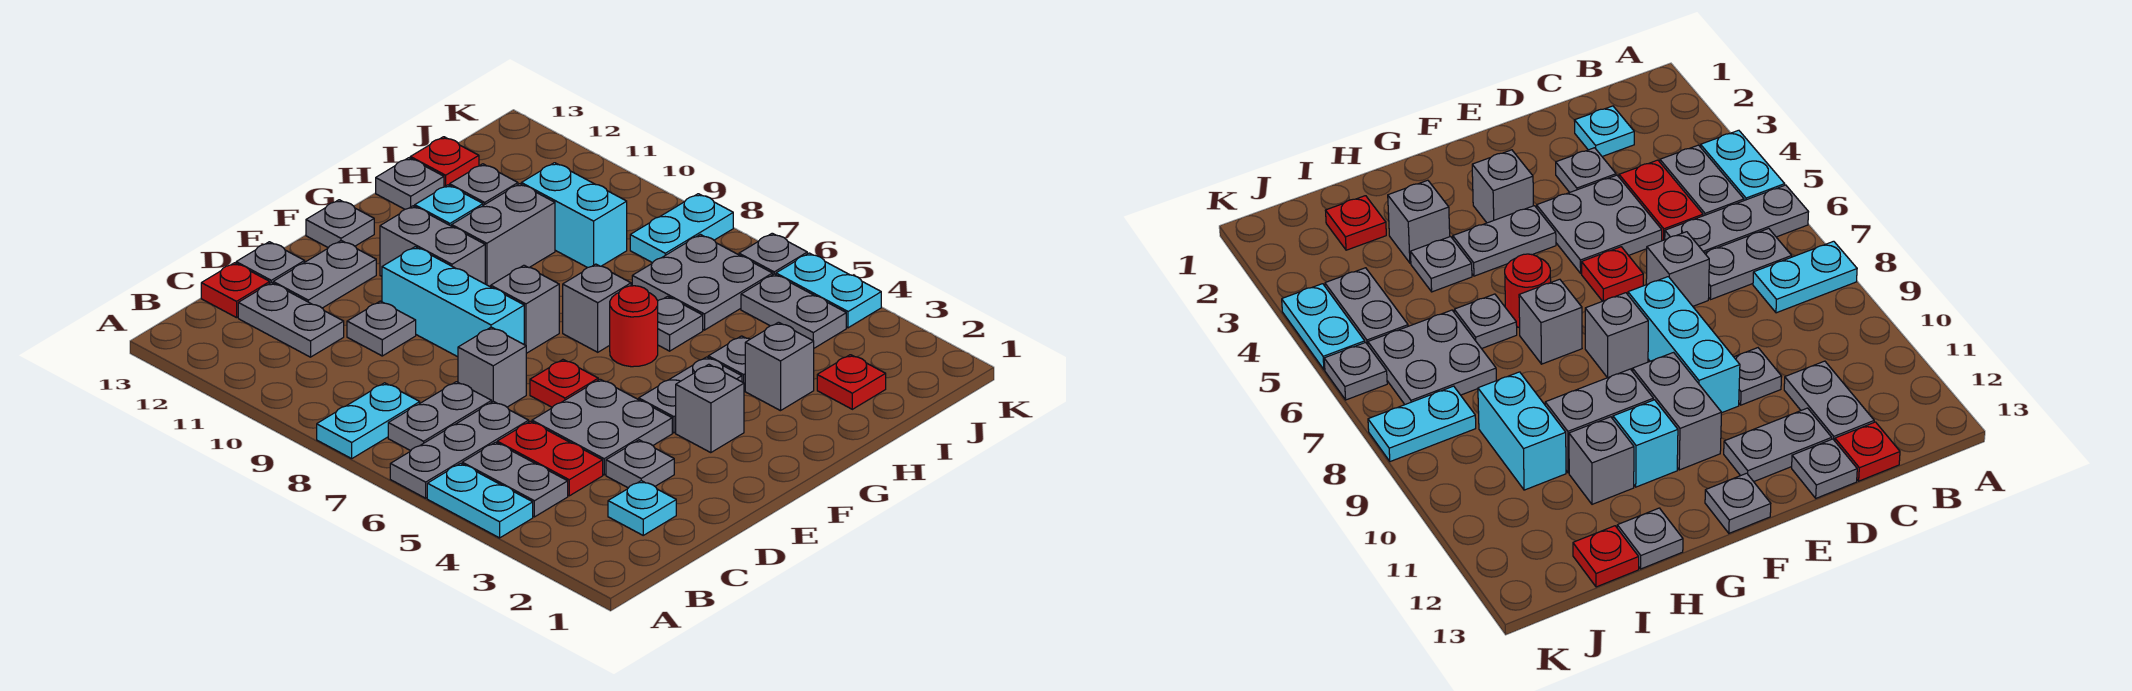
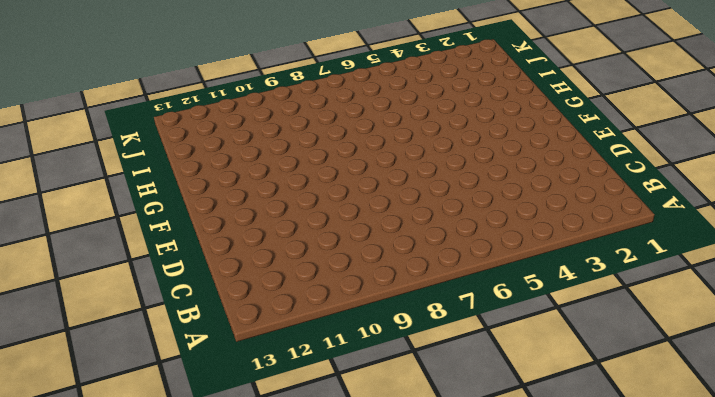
none -> cyan 1x2 plate [427,463,533,538]
none -> grey 1x3 plate [390,401,529,498]
none -> cyan 1x2 plate [317,383,420,459]
none -> grey 1x2 plate [462,442,568,517]

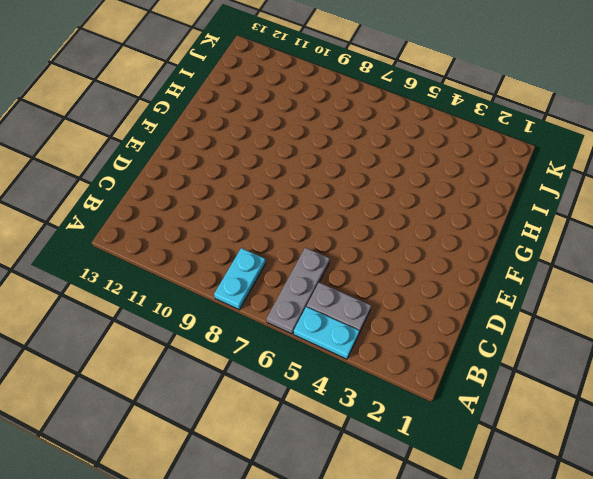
none -> grey 1x2 plate [388,382,492,451]
none -> cyan 1x1 plate [608,481,676,535]
none -> red 1x2 plate [497,421,603,496]
none -> grey 1x2 plate [238,282,344,357]

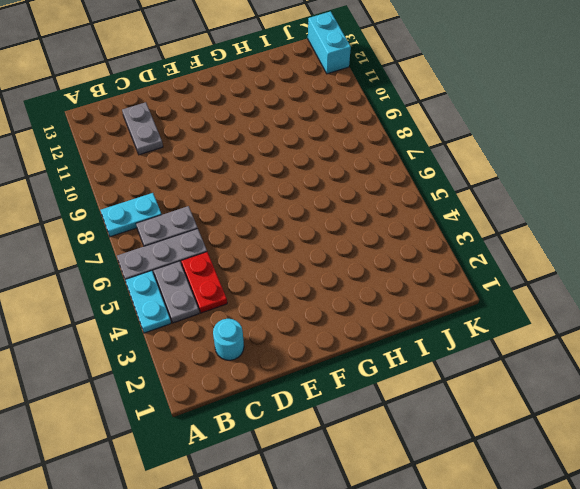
cyan 1x1 round brick [213,319,244,360] -> cyan 1x1 plate [608,481,676,535]
cyan 1x2 brick [308,11,351,74] -> cyan 1x2 brick moved to [521,163,627,268]
none -> red 1x1 plate [201,263,270,318]
none -> grey 1x1 plate [606,440,674,488]
none -> grey 2x2 plate [532,379,672,475]
none -> grey 1x1 brick [458,327,526,407]

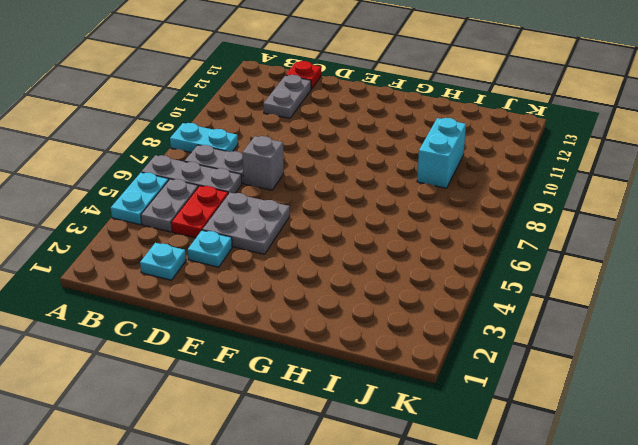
cyan 1x1 plate [188,230,232,267] -> grey 1x1 plate [606,440,674,488]
none -> grey 1x1 plate [347,301,416,356]
none -> grey 1x2 plate [273,241,376,308]
none -> grey 1x1 plate [236,242,305,283]
none -> red 1x1 plate [530,360,598,407]

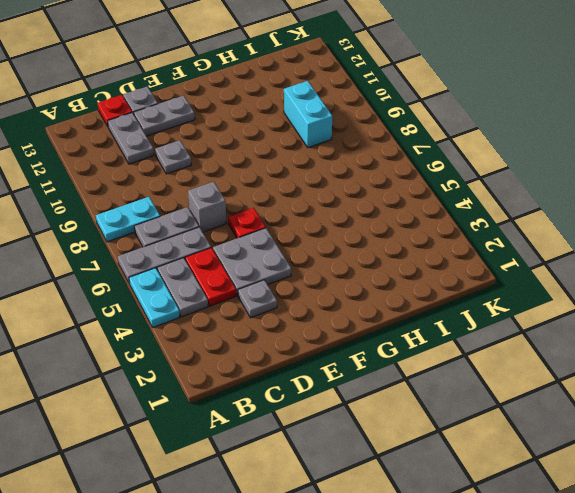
none -> cyan 1x1 plate [608,481,676,535]
none -> cyan 1x3 brick [382,247,524,357]
none -> grey 1x1 brick [676,364,744,453]
none -> grey 1x2 plate [639,357,742,433]

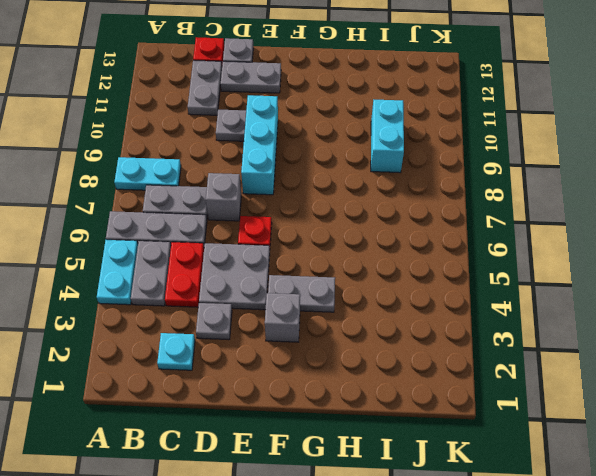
none -> grey 1x1 brick [491,265,559,353]
none -> grey 1x2 brick [380,206,485,284]
none -> grey 1x1 plate [306,200,374,248]
none -> red 1x1 round brick [610,286,658,367]

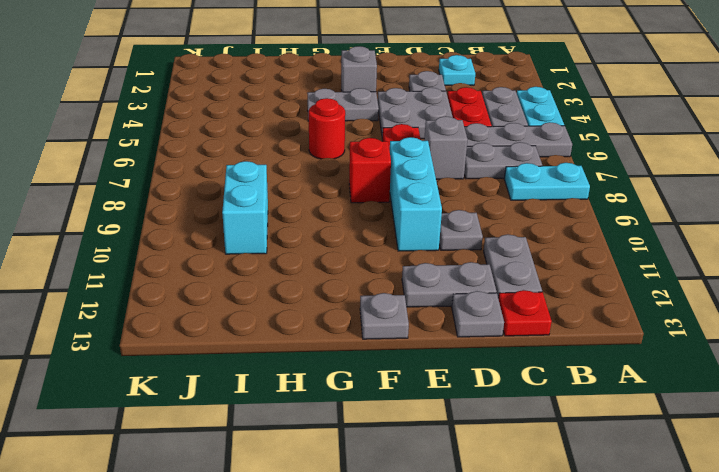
red 1x1 brick [349,138,391,203] -> grey 1x1 brick [491,265,559,353]
none -> grey 1x2 brick [380,206,485,284]
none -> grey 1x1 brick [563,264,631,352]
none -> grey 1x2 brick [452,184,555,287]
none -> cyan 1x1 brick [415,185,483,226]

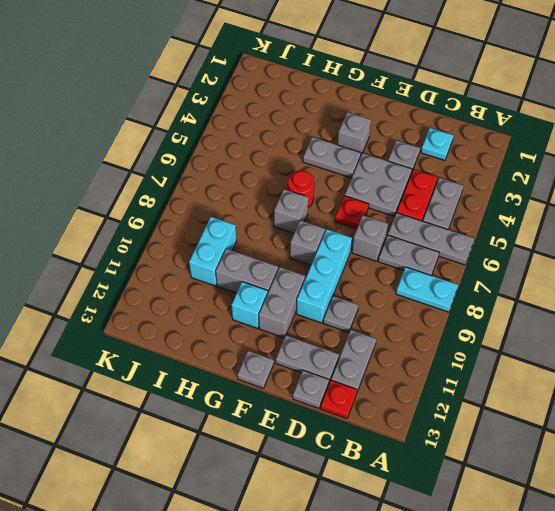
none -> cyan 1x2 plate [427,463,533,538]
none -> grey 1x1 brick [745,322,814,411]
none -> grey 1x1 plate [708,336,750,390]
none -> grey 1x1 plate [658,296,703,351]

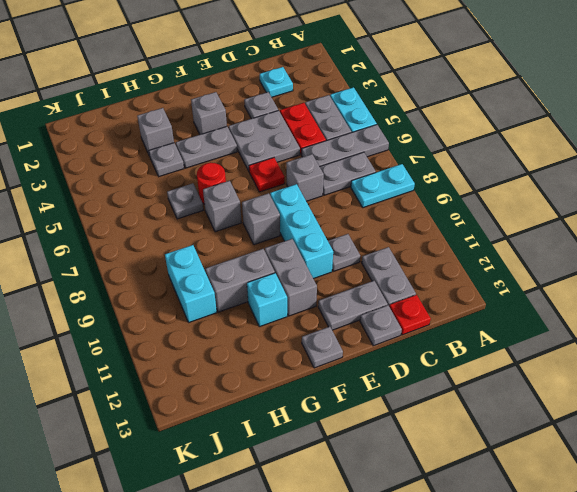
none -> grey 1x1 brick [450,164,518,205]
none -> grey 1x1 plate [376,158,444,209]
none -> red 1x1 plate [817,355,886,409]
none -> grey 2x2 plate [632,234,773,330]

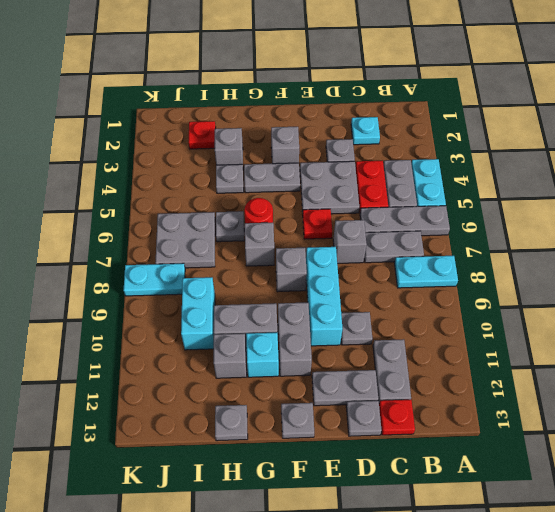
none -> red 1x1 plate [410,137,479,187]
none -> grey 1x2 plate [741,274,846,348]
none -> cyan 1x2 plate [776,253,881,328]
none -> grey 1x1 plate [739,233,807,275]

